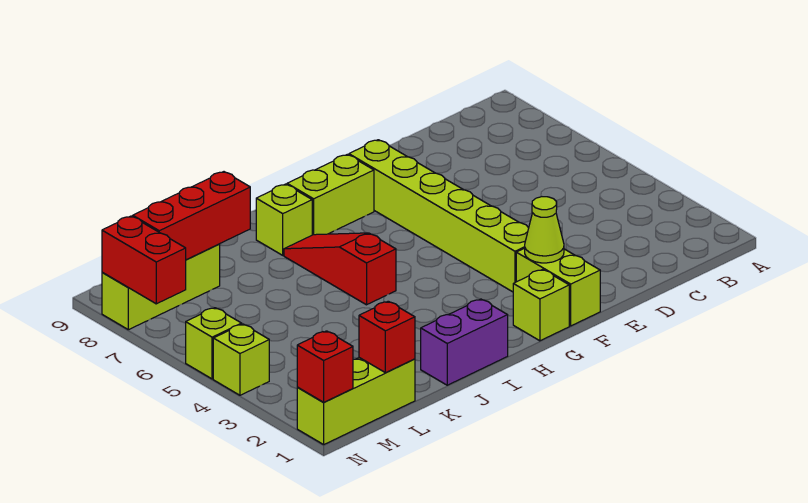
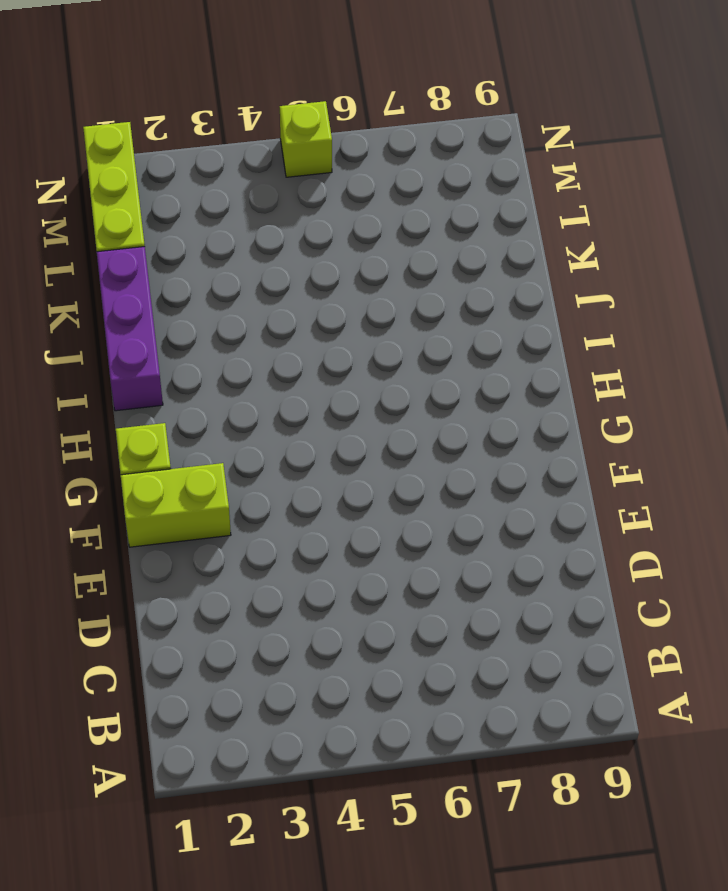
purple 1x3 brick [97,247,163,411] -> purple 1x2 brick [421,299,508,385]
none -> lime 1x6 brick [349,140,529,292]
none -> lime 1x2 brick [287,154,374,235]
none -> red 1x3 slope [284,233,396,305]

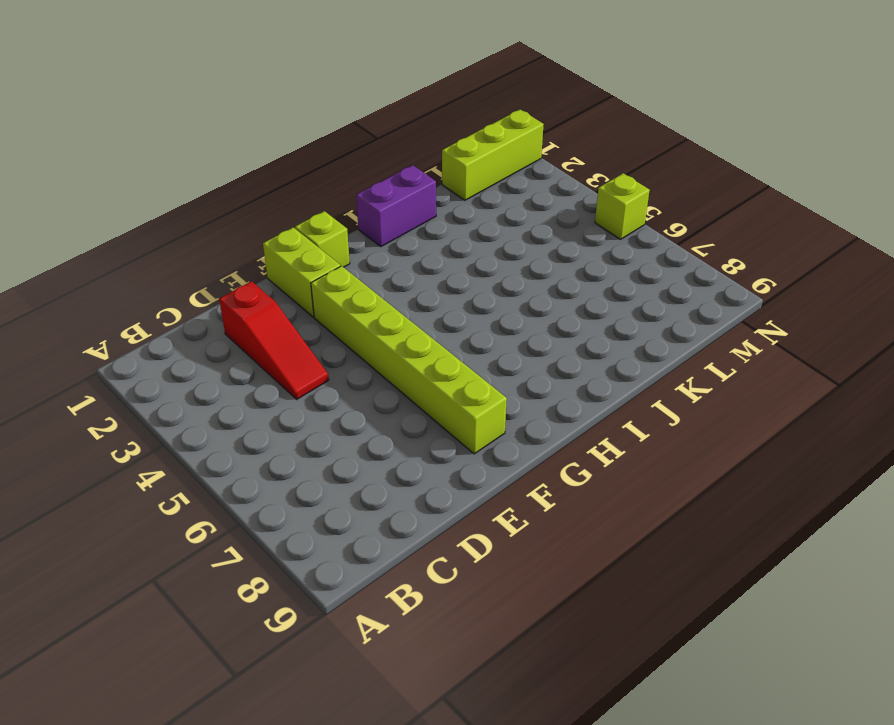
red 1x3 slope [219,281,329,399] -> red 1x3 slope moved to [284,233,396,305]
none -> lime 1x2 brick [287,154,374,235]
none -> lime 1x1 brick [256,184,312,255]
none -> lime 1x3 brick [102,244,220,330]

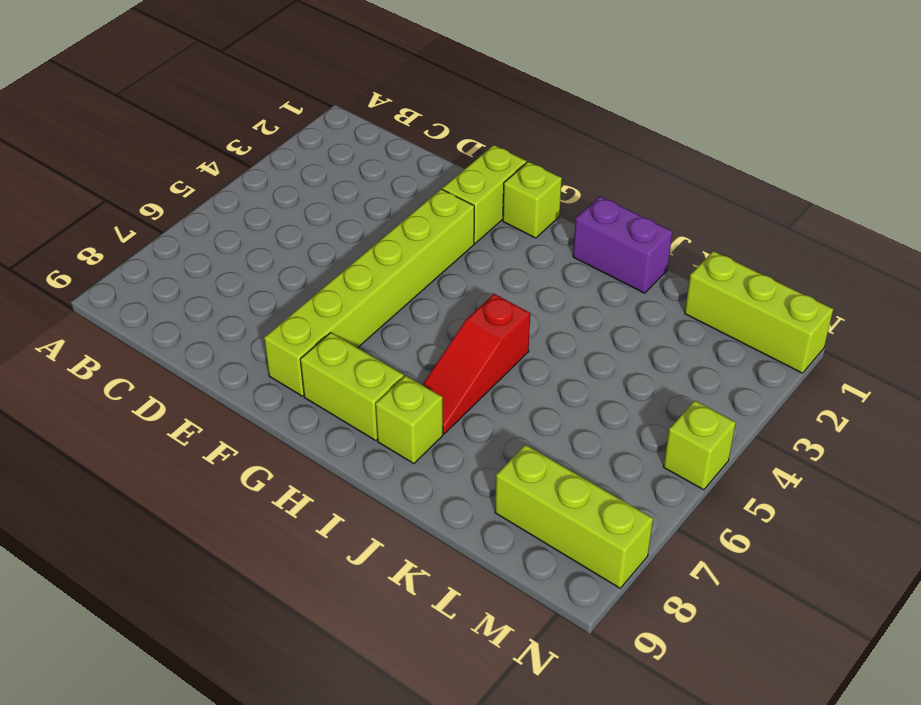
none -> lime 1x1 brick [213,324,269,395]
none -> lime 1x1 cone [525,197,564,263]
none -> red 1x3 brick [133,172,250,260]

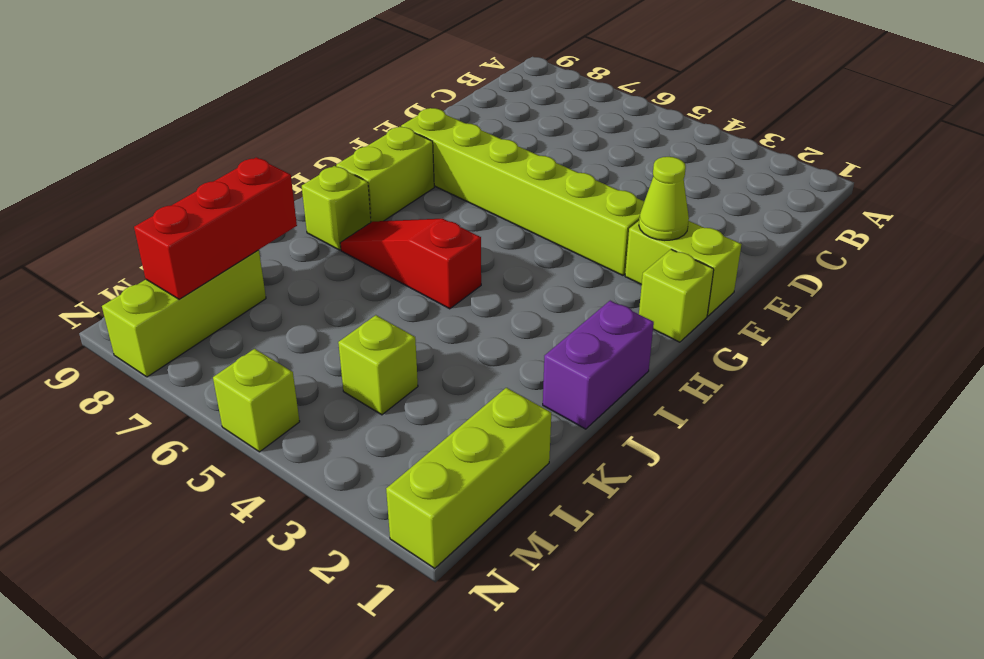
lime 1x1 brick [338,315,418,415] -> lime 1x1 brick moved to [213,324,269,395]
none -> red 1x1 brick [359,301,415,373]
none -> red 1x1 brick [297,331,353,402]
none -> red 1x2 brick [102,216,186,304]

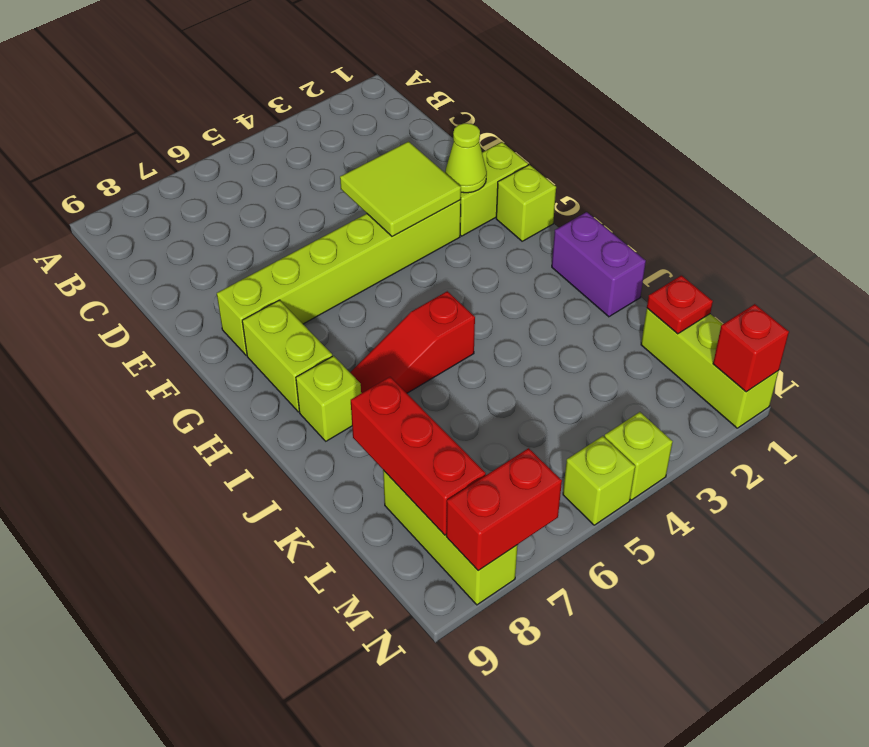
lime 2x2 tile [340,142,461,236] -> none
red 1x1 plate [647,275,713,334] -> red 1x1 brick [359,301,415,373]

